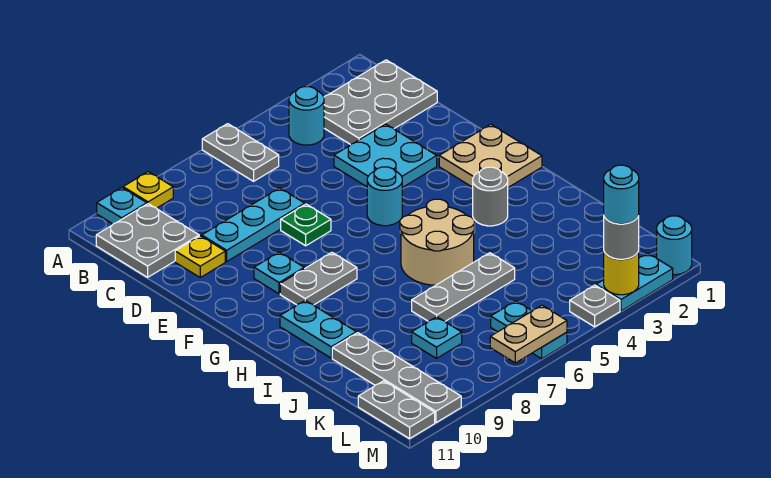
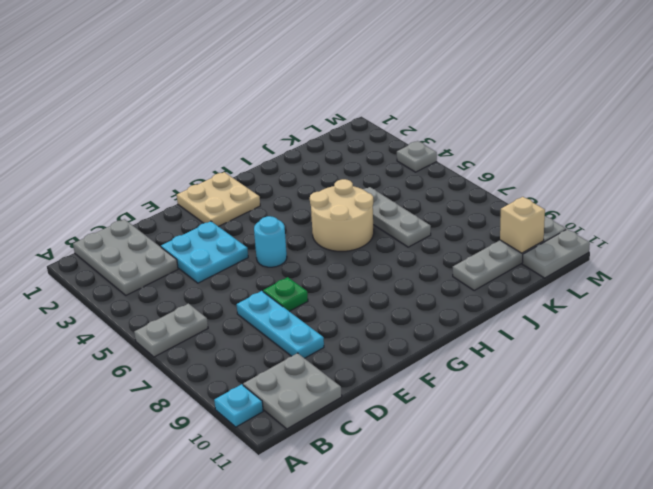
tan 1x1 brick [500,197,545,253] -> none
none -> yellow 1x1 plate [123,172,173,208]
none -> cyan 1x1 round brick [289,87,324,145]
none -> yellow 1x1 plate [175,236,225,277]

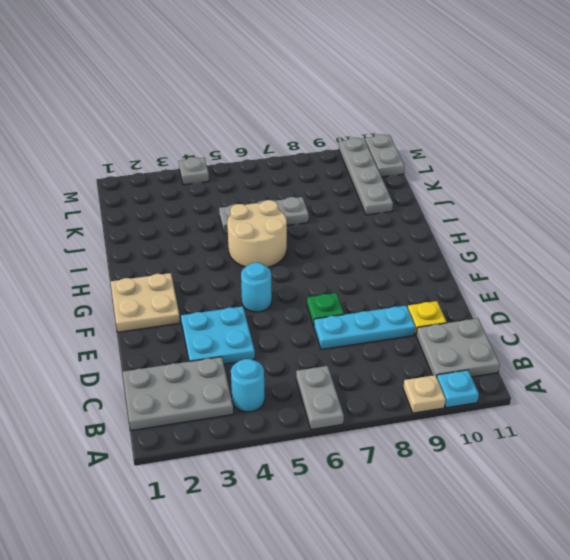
tan 1x1 plate [403,375,446,413] -> yellow 1x1 plate [123,172,173,208]
none -> cyan 1x1 plate [254,252,304,294]
none -> grey 1x2 plate [280,252,357,305]
none -> grey 1x1 round brick [473,167,508,226]

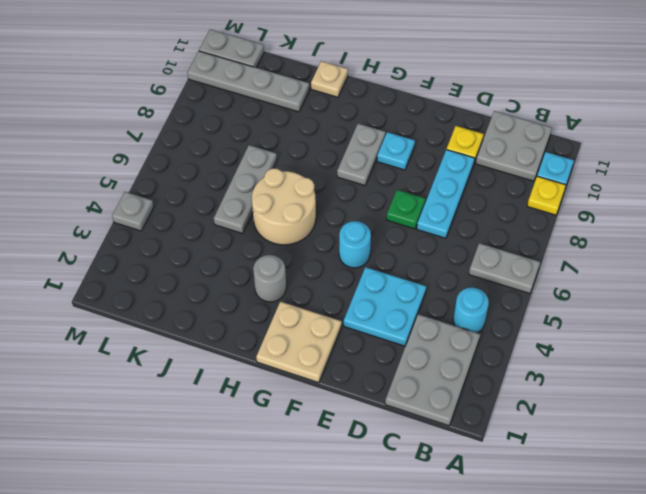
tan 1x1 plate [311,61,348,97] -> none
none -> cyan 1x2 plate [280,300,356,358]
none -> cyan 1x1 plate [412,317,462,358]
none -> cyan 1x2 plate [491,301,567,359]

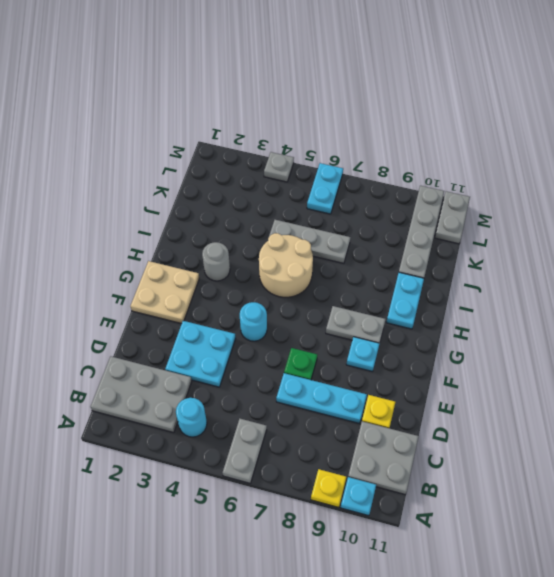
none -> cyan 1x1 plate [412,317,462,358]
none -> cyan 1x1 round brick [657,216,692,275]
none -> cyan 1x2 plate [596,253,673,311]

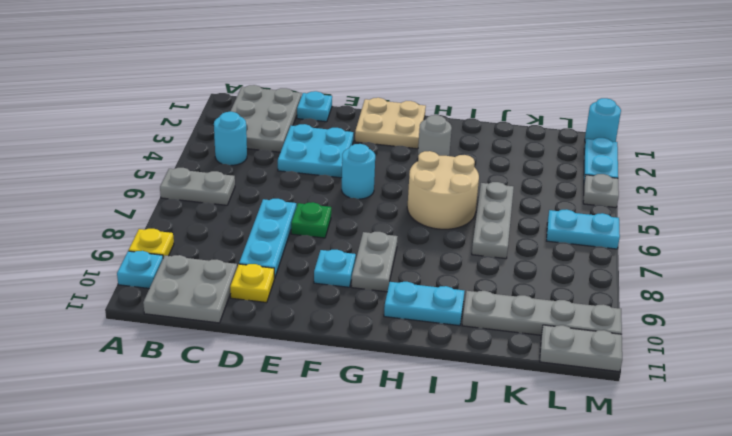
cyan 1x1 plate [297,91,332,122] -> cyan 1x1 plate moved to [412,317,462,358]
none -> yellow 1x1 round brick [604,251,639,295]
none -> tan 1x2 plate [490,305,567,363]
none -> grey 1x1 round brick [604,216,639,259]

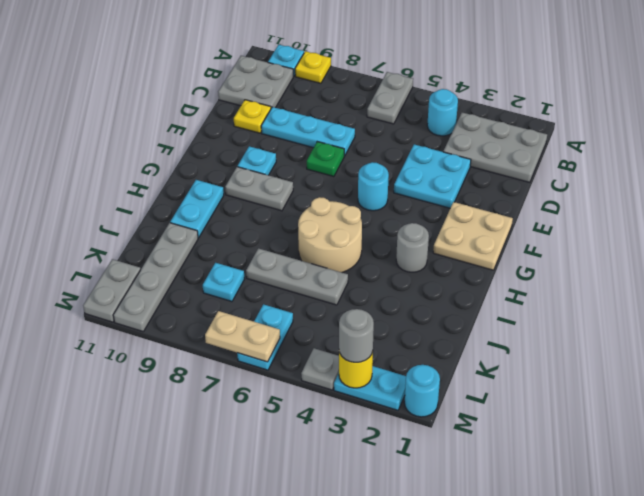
none -> cyan 1x1 round brick [604,165,639,224]

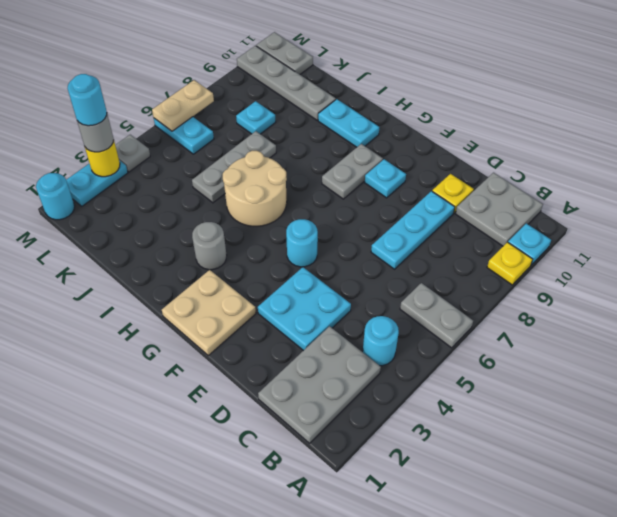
none -> green 1x1 plate [281,204,331,246]

